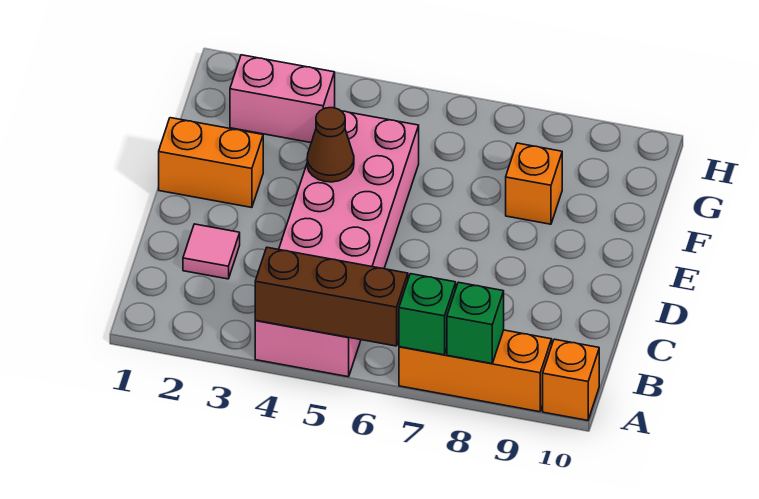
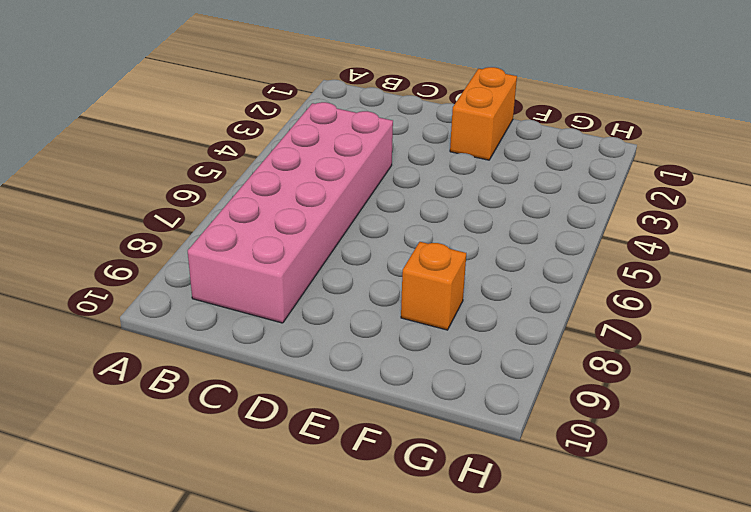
pink 2x6 brick [188,102,393,323] -> pink 2x6 brick turned to [255,111,419,377]
none -> orange 1x3 brick [399,330,552,412]
none -> orange 1x1 brick [543,339,599,420]

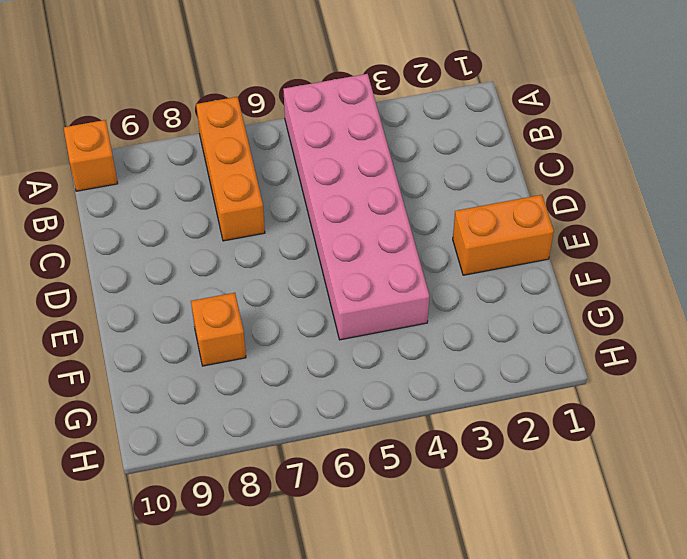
orange 1x3 brick [196,97,265,241] -> orange 1x3 brick turned to [399,330,552,412]
none -> pink 1x1 tile [183,224,240,279]
none -> pink 1x2 brick [230,55,335,143]

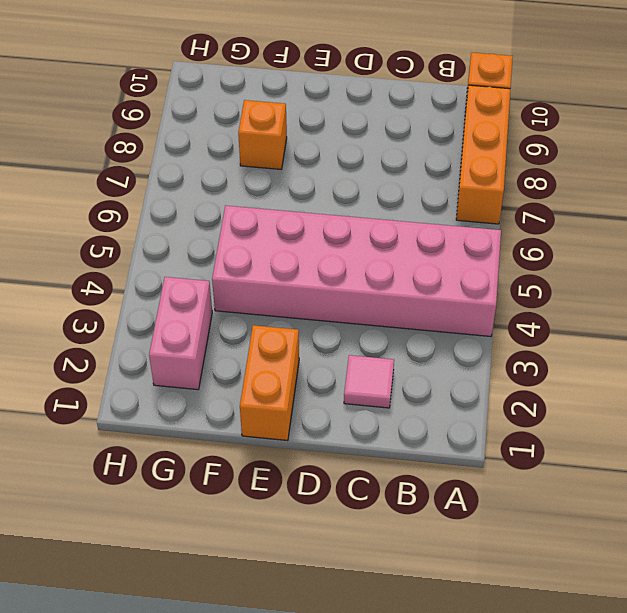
none -> brown 1x3 brick [255,248,408,346]
none -> green 1x1 brick [399,274,456,355]

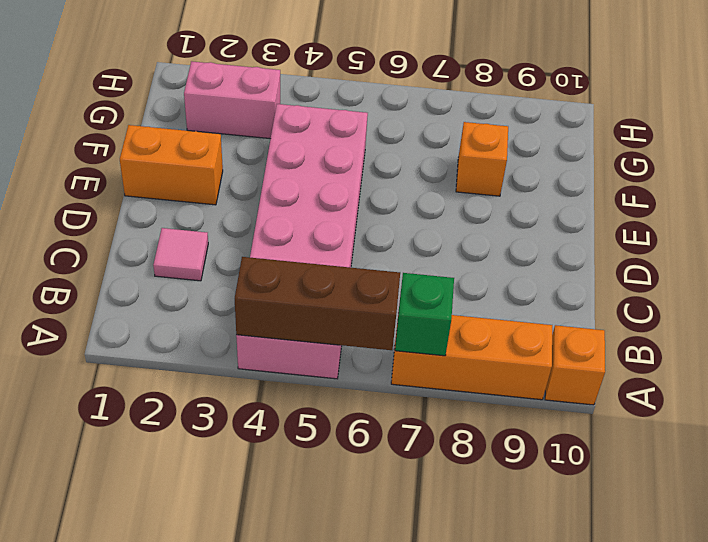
none -> green 1x1 brick [447,282,504,364]
none -> brown 1x1 cone [307,108,354,182]

